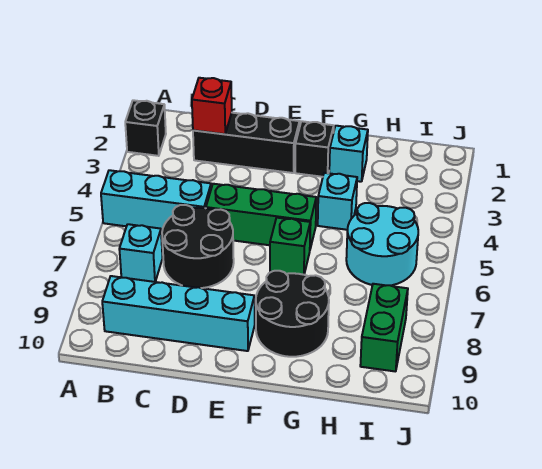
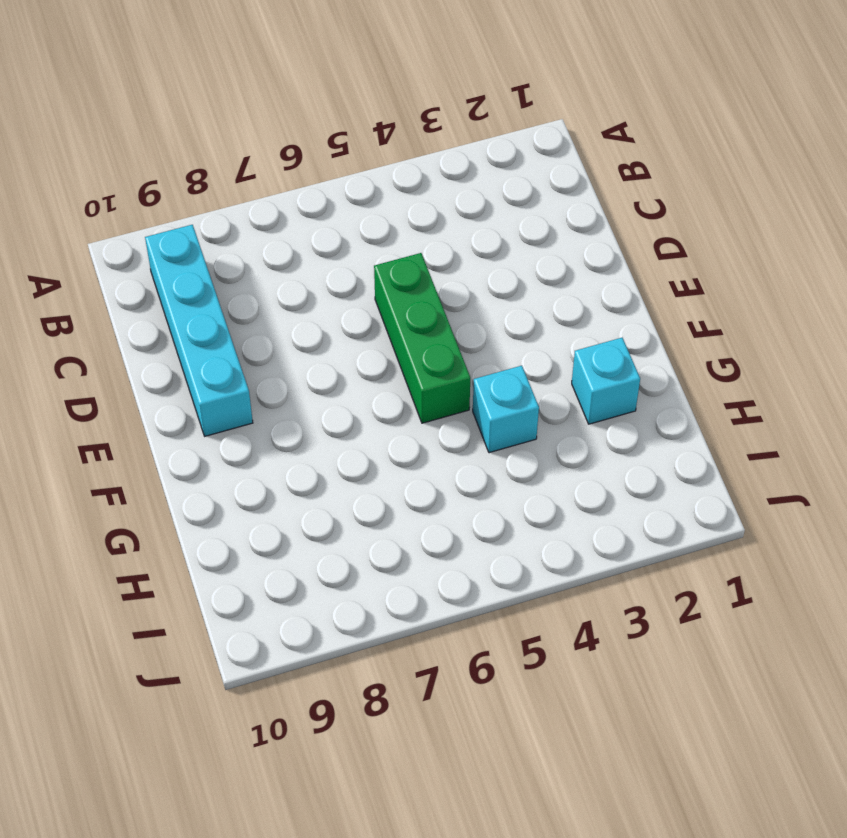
none -> black 1x1 brick [125,100,166,156]
none -> cyan 1x3 brick [101,170,211,231]
none -> cyan 1x1 brick [119,224,162,282]

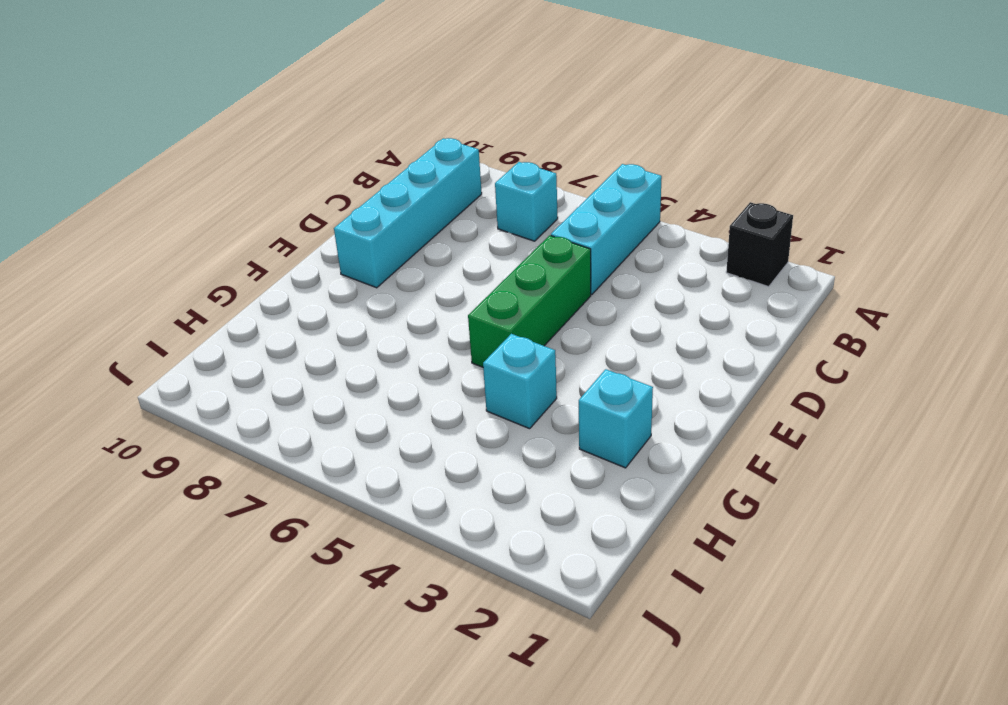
none -> black 1x3 brick [193,113,300,173]
none -> black 2x2 round brick [162,205,234,288]
none -> black 1x1 brick [295,121,334,177]

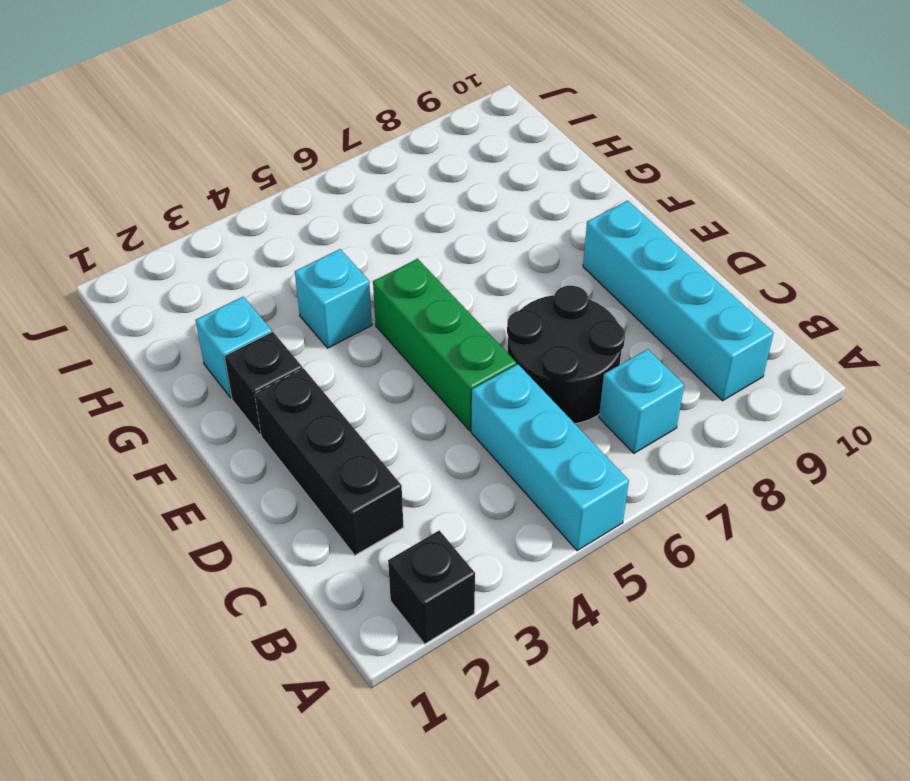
none -> green 1x1 brick [270,218,310,275]
none -> black 2x2 round brick [256,271,329,357]
none -> cyan 2x2 round brick [346,203,418,286]

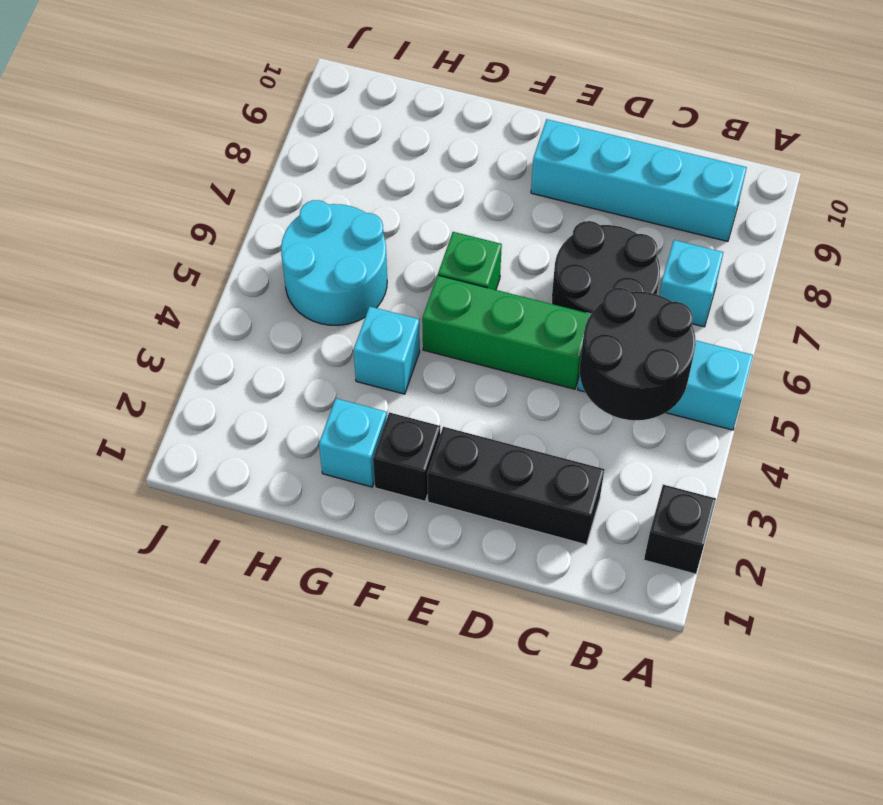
black 2x2 round brick [580,288,696,420] -> black 2x2 round brick moved to [256,271,329,357]
none -> green 1x2 brick [360,284,408,372]
none -> red 1x1 brick [192,78,232,134]

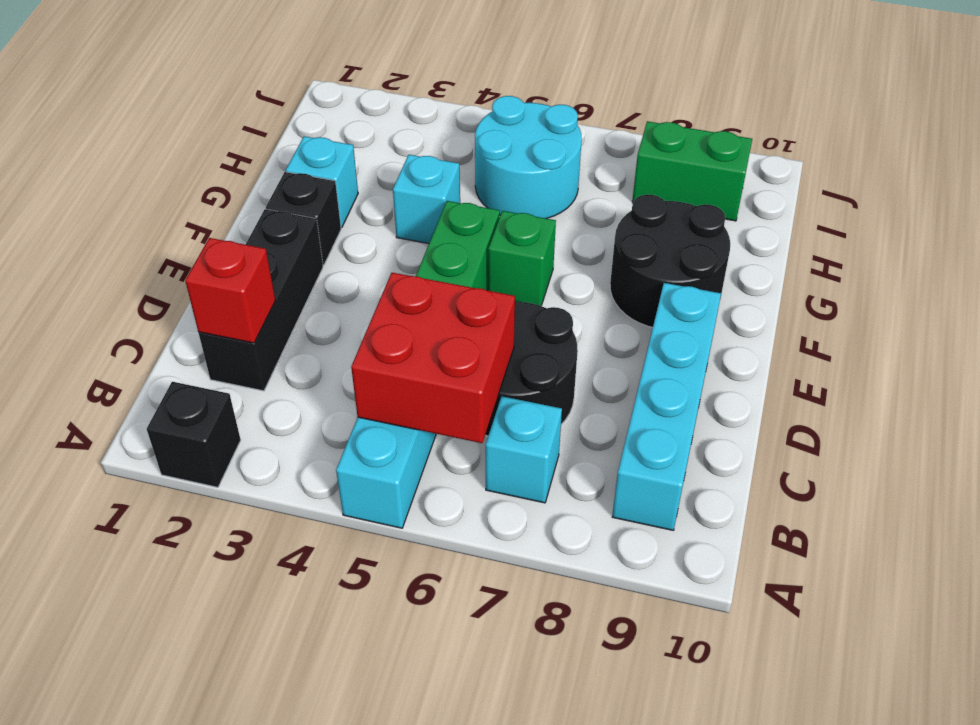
red 2x2 brick [351,273,515,443] -> none

